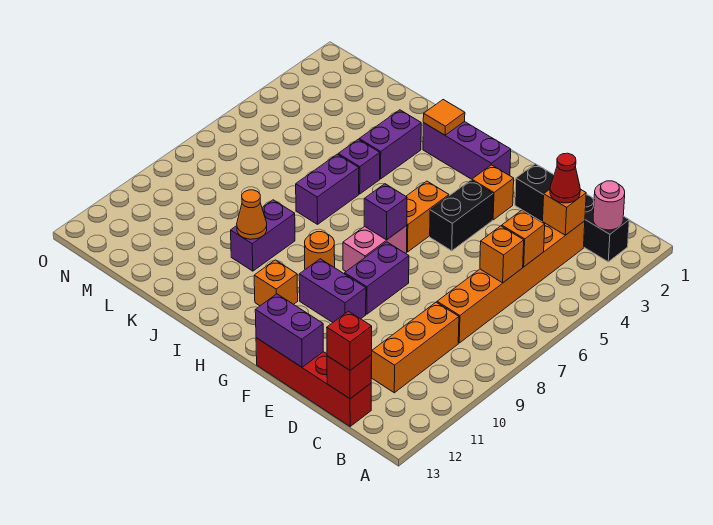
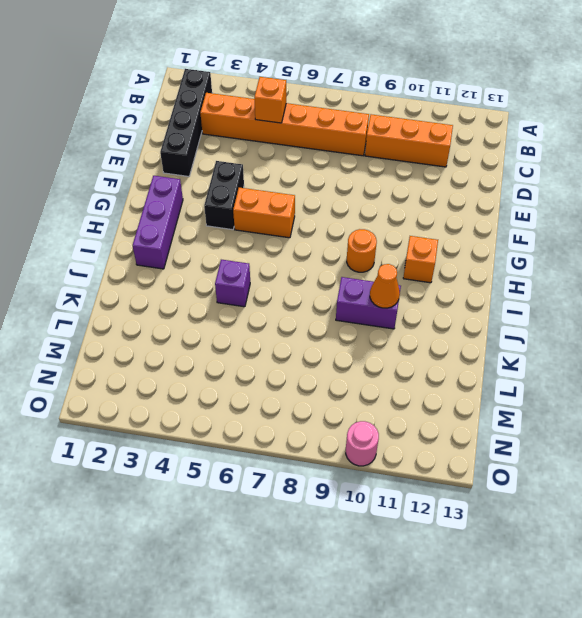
black 1x2 brick [204,161,244,230] -> black 1x2 brick turned to [430,180,493,251]
pink 1x1 round brick [346,421,379,466] -> pink 1x1 round brick moved to [593,181,625,230]
none -> red 1x4 brick [256,338,371,426]
none -> orange 1x1 brick [472,165,514,220]
none -> purple 1x2 brick [345,242,409,314]

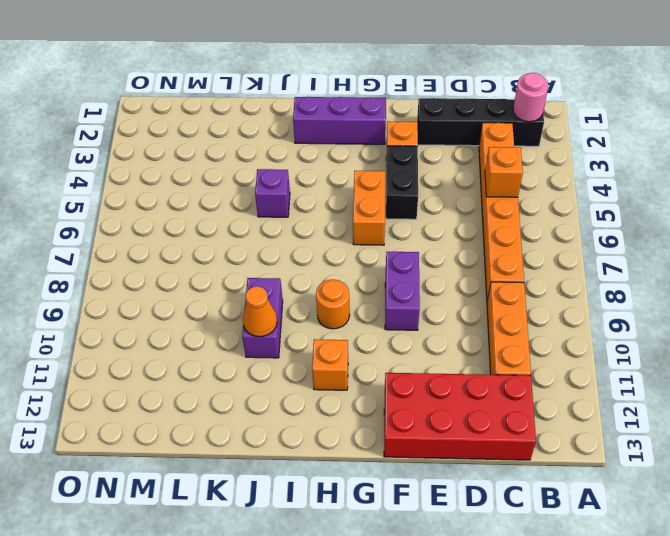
red 2x4 brick [384,373,536,460] -> red 1x4 brick [256,338,371,426]
none -> purple 1x2 brick [299,259,366,322]
none -> pink 1x2 brick [343,225,407,271]
none -> purple 1x2 brick [359,110,421,179]

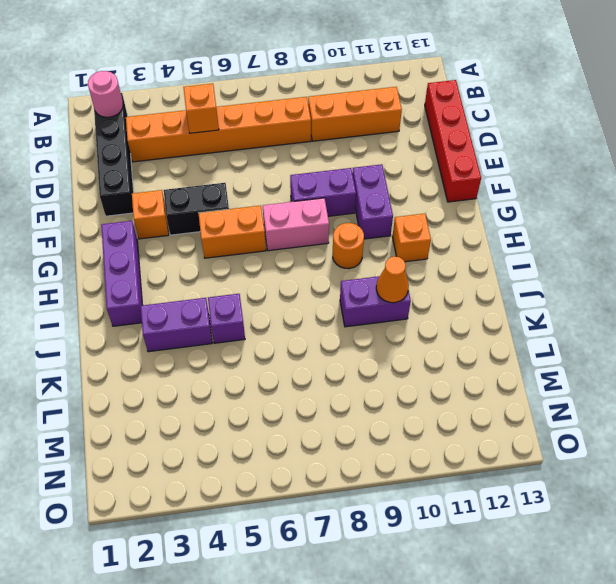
none -> purple 1x2 brick [296,154,359,224]
none -> orange 1x1 brick [543,189,586,235]
none -> orange 1x1 brick [480,226,524,283]

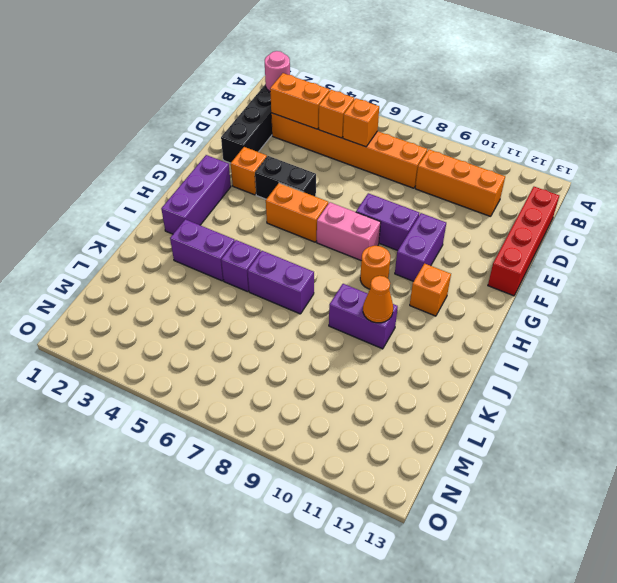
orange 1x2 brick [270,73,330,129] -> orange 1x1 brick [543,189,586,235]
none -> red 1x1 brick [327,355,372,399]
none -> purple 1x2 brick [255,294,323,367]
none -> purple 1x1 brick [364,184,407,240]

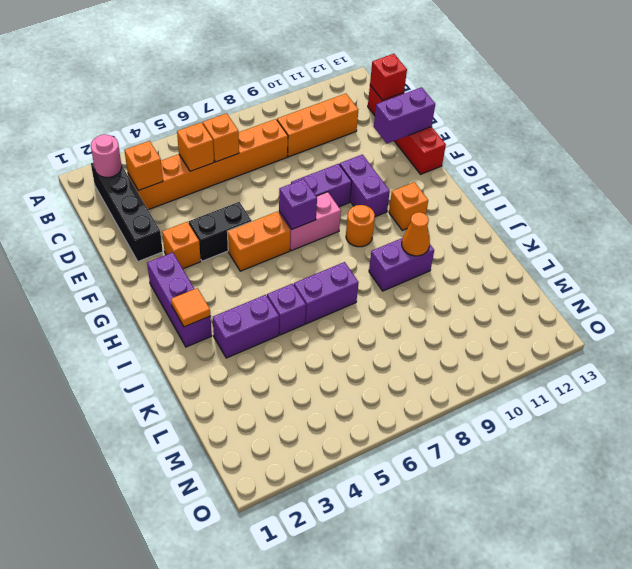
purple 1x2 brick [374,87,435,143] -> purple 1x2 brick turned to [255,294,323,367]
none -> red 1x1 cone [550,153,580,203]
none -> red 1x1 brick [327,311,372,370]

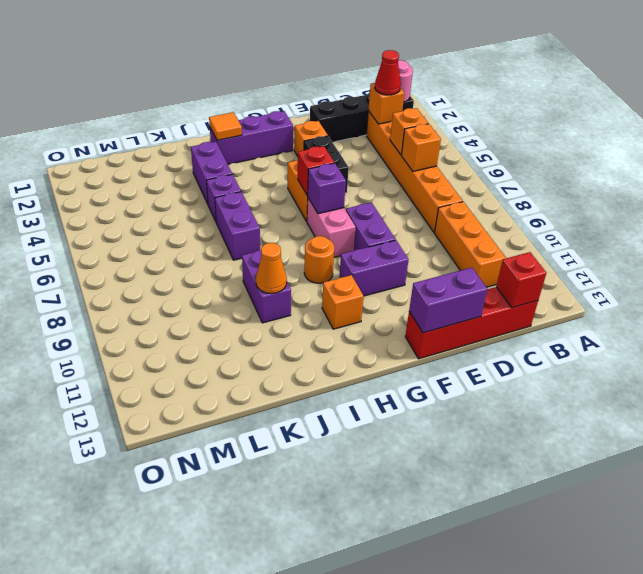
red 1x1 brick [298,146,334,195] -> red 1x1 brick moved to [327,311,372,370]

